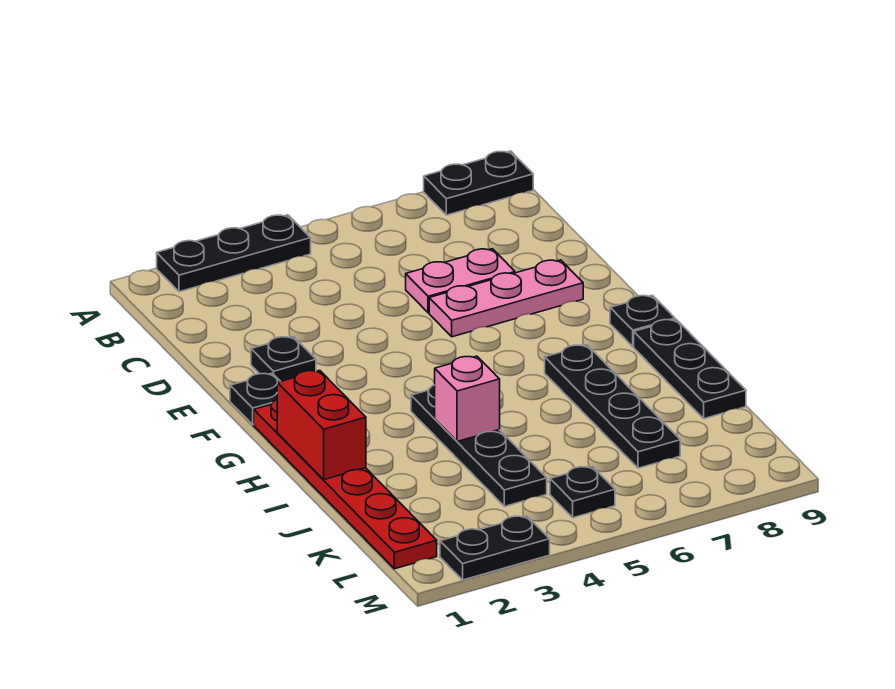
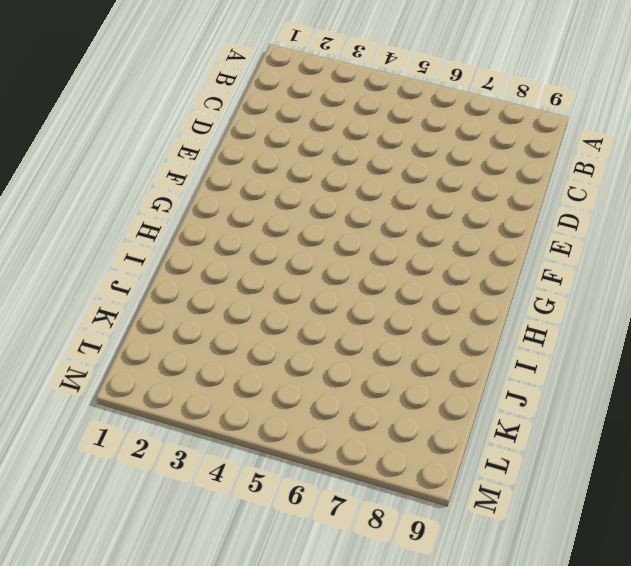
none -> black 1x3 plate [157,215,311,292]
none -> black 1x2 plate [424,151,533,215]
none -> pink 1x2 plate [406,249,515,313]

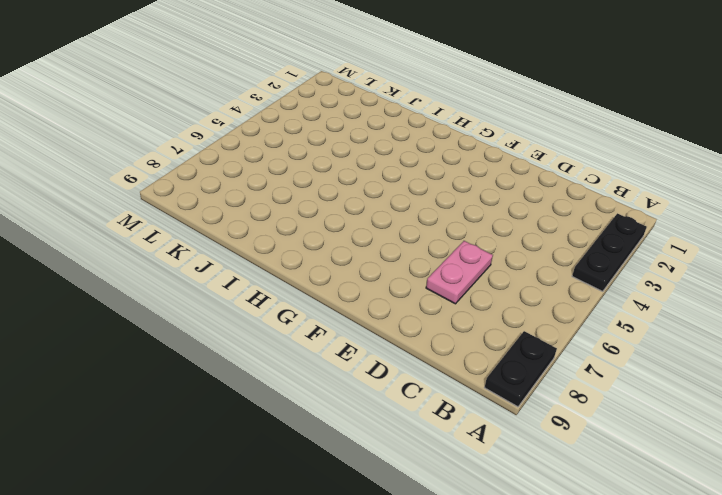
none -> black 1x1 plate [251,337,316,381]
none -> pink 1x3 plate [429,260,583,337]
none -> black 1x1 plate [230,373,280,424]

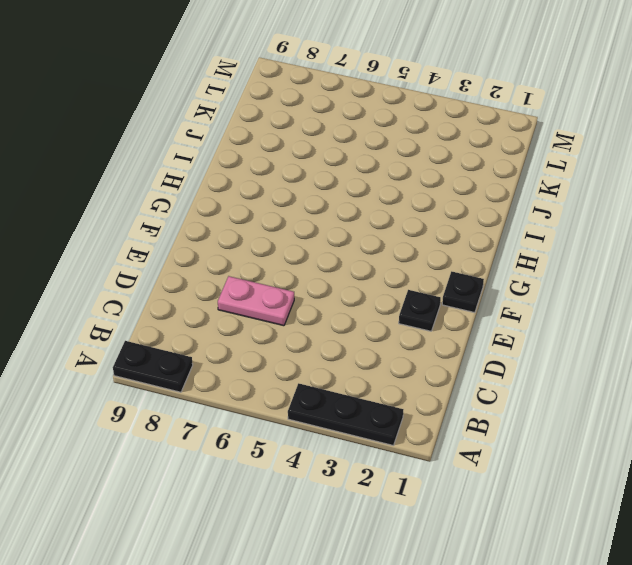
none -> pink 1x3 plate [429,260,583,337]
none -> red 1x6 plate [254,400,437,569]
none -> black 1x1 plate [610,295,675,347]

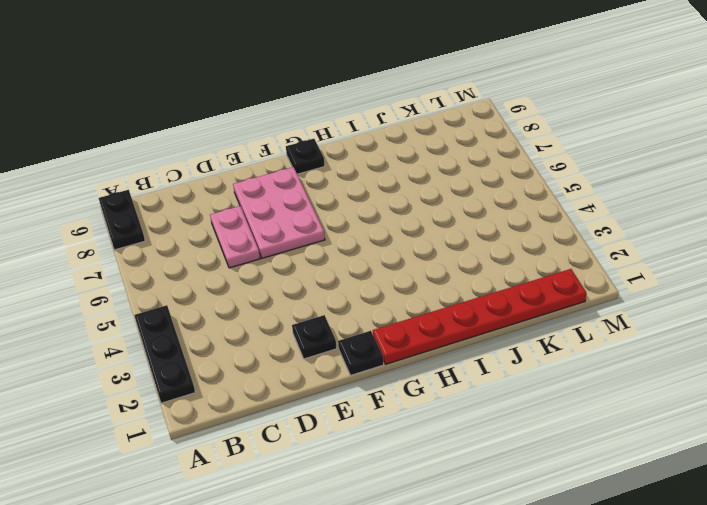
pink 2x3 plate [233,167,325,258] -> pink 1x3 plate [429,260,583,337]
none -> black 1x4 plate [411,385,547,506]
none -> black 1x4 plate [545,345,680,468]
none -> black 1x3 plate [634,319,746,419]

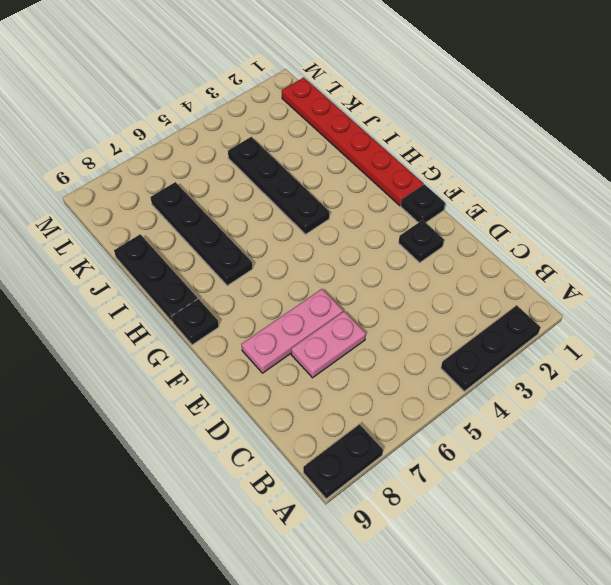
none -> black 1x1 plate [550,467,615,518]
none -> black 1x2 plate [440,516,550,580]
none -> red 1x2 brick [277,370,366,480]

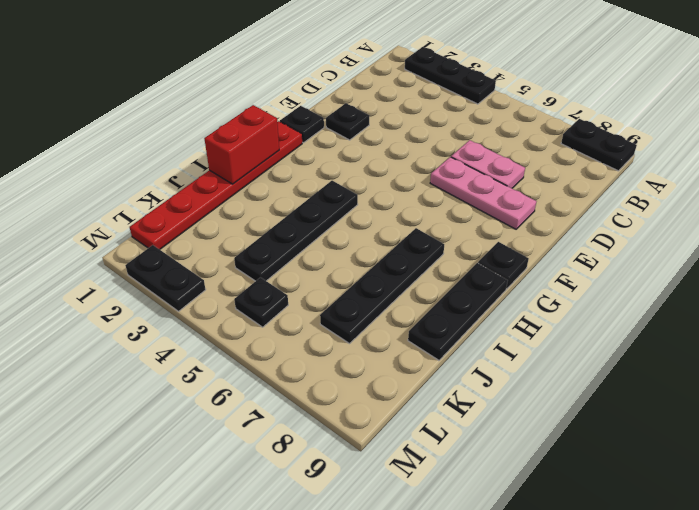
none -> pink 1x1 brick [435,356,500,441]

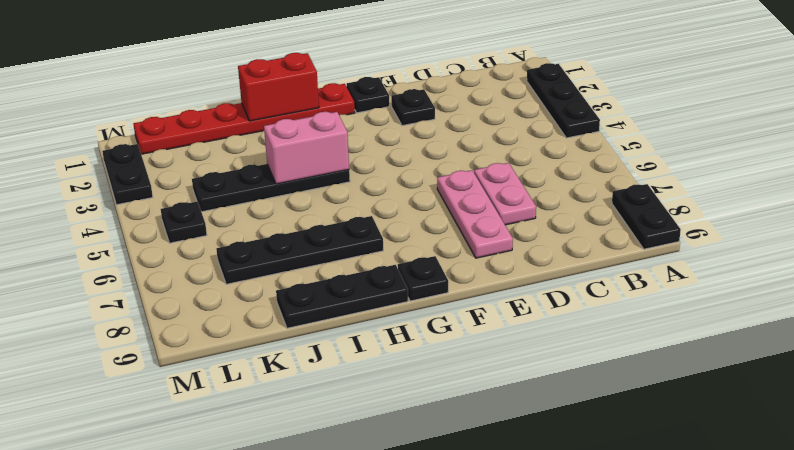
pink 1x2 brick [264,112,349,184] -> pink 1x1 brick [435,356,500,441]

